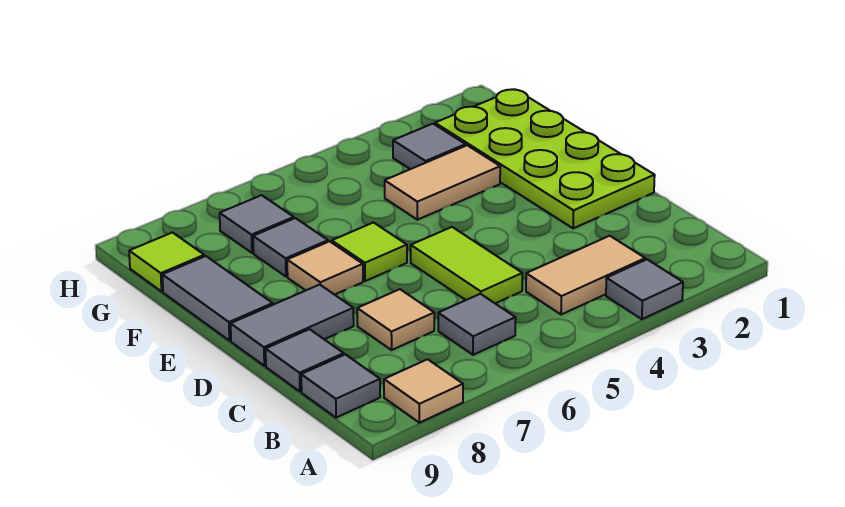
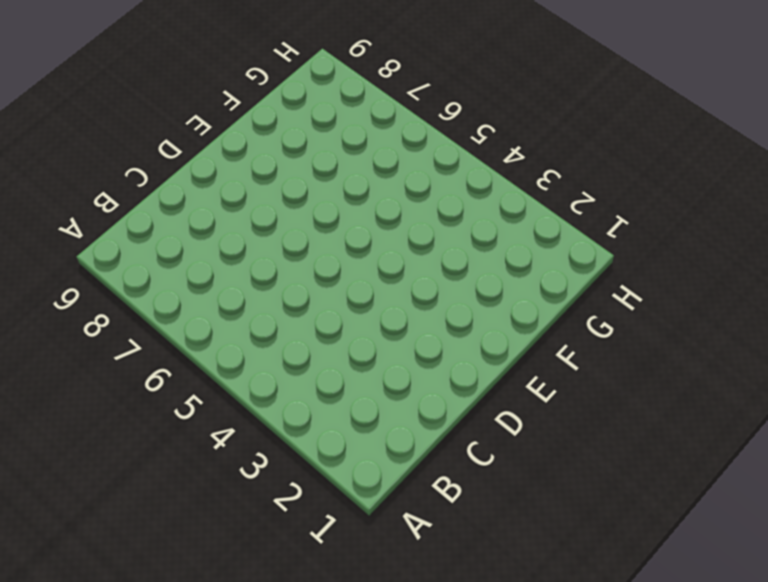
none -> grey 1x1 tile [606,259,683,319]
none -> tan 1x1 tile [384,359,463,423]
none -> tan 1x2 tile [526,236,645,315]

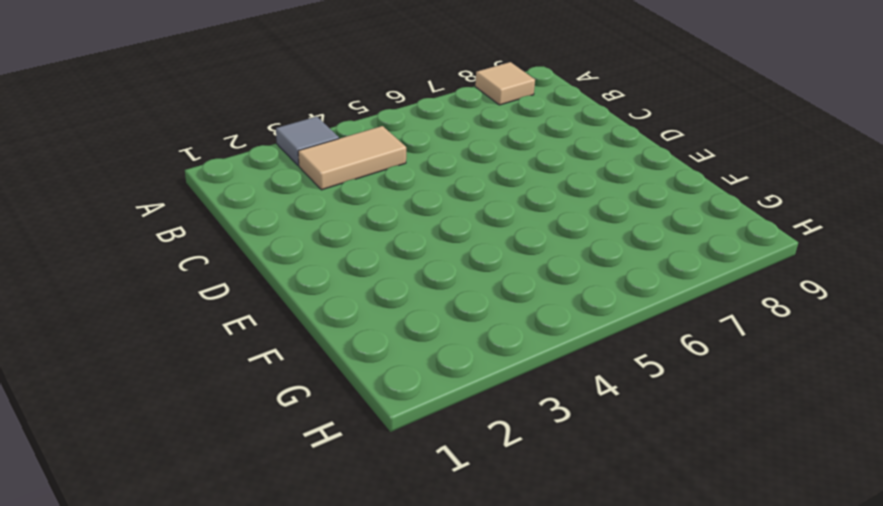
none -> grey 1x1 tile [438,294,516,355]
none -> grey 1x1 tile [301,354,380,418]
none -> lime 1x2 tile [411,227,522,304]

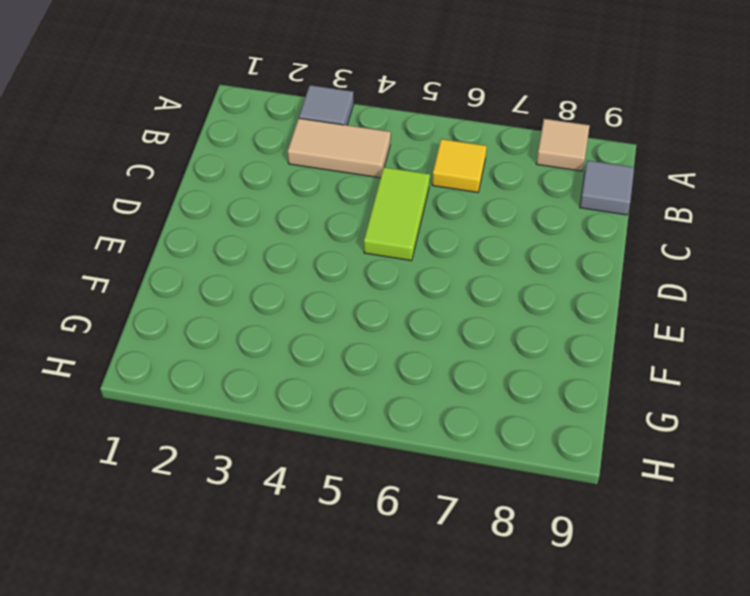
yellow 1x1 tile [432,139,487,192] -> grey 1x1 tile [438,294,516,355]
none -> tan 1x1 tile [357,289,434,350]
none -> grey 1x1 tile [266,329,344,391]
none -> lime 2x4 plate [435,89,655,228]

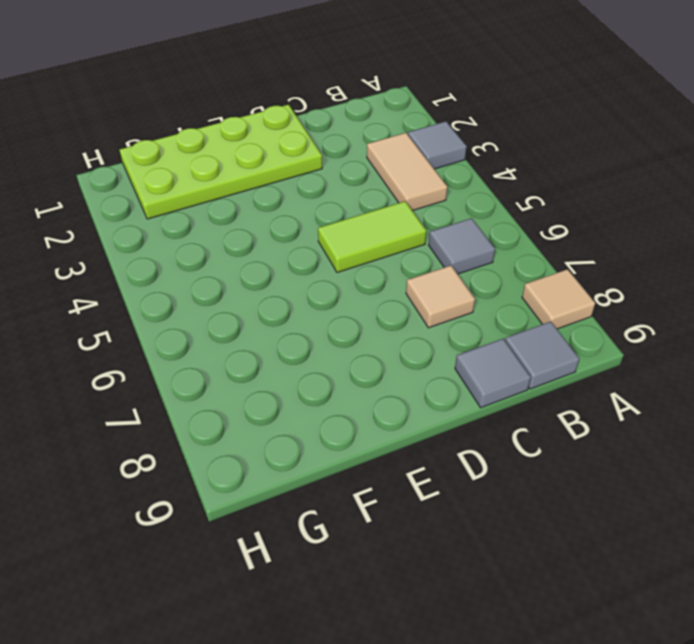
none -> grey 1x2 tile [231,285,354,366]
none -> lime 1x1 tile [332,223,407,281]
none -> tan 1x1 tile [287,241,363,295]

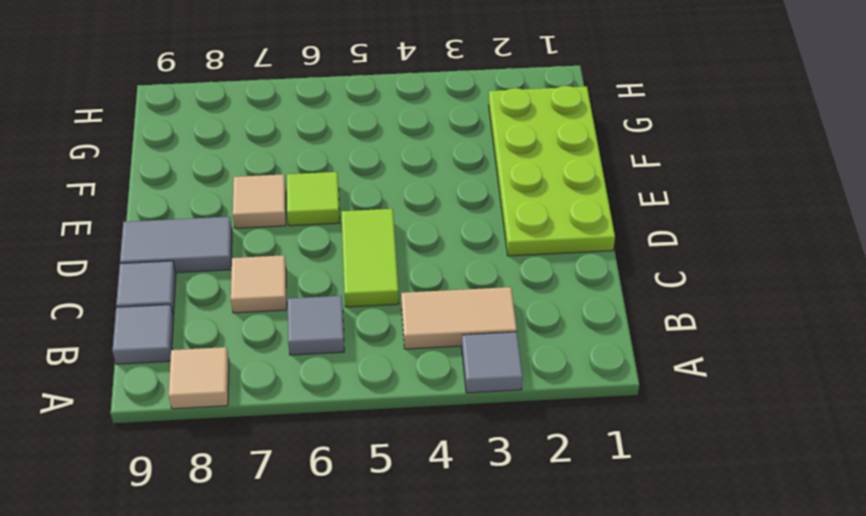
none -> grey 1x2 tile [162,256,273,341]
none -> tan 1x2 tile [385,145,500,220]
none -> grey 1x1 tile [253,218,328,277]

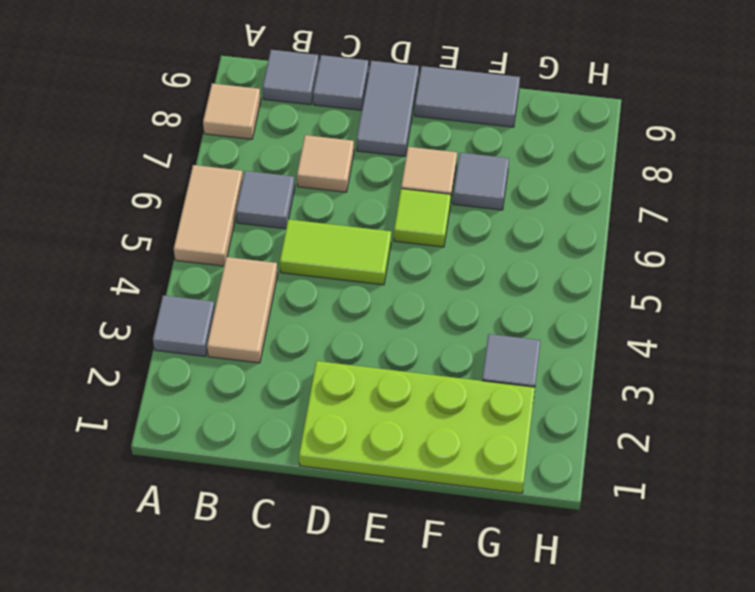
tan 1x2 tile [174,165,243,266] -> tan 1x2 tile moved to [385,145,500,220]
none -> grey 1x1 tile [220,195,294,253]
none -> lime 1x1 tile [129,233,204,291]

